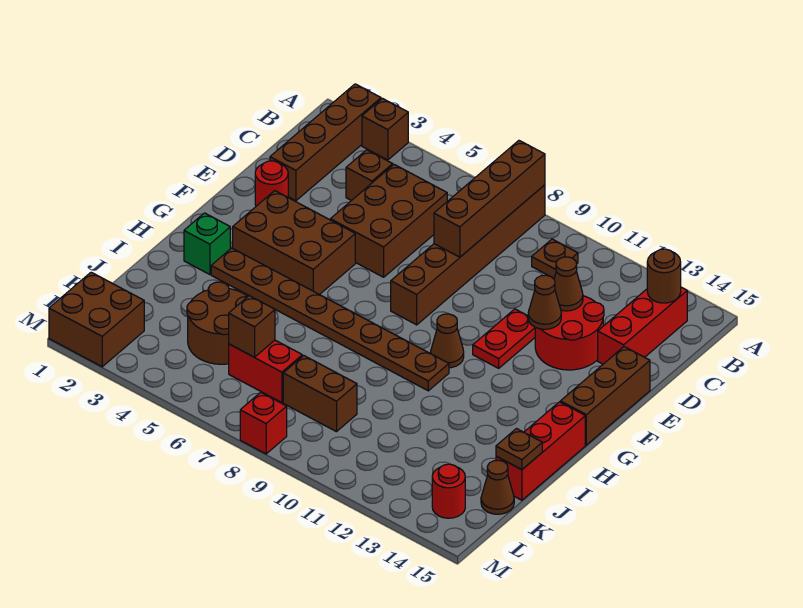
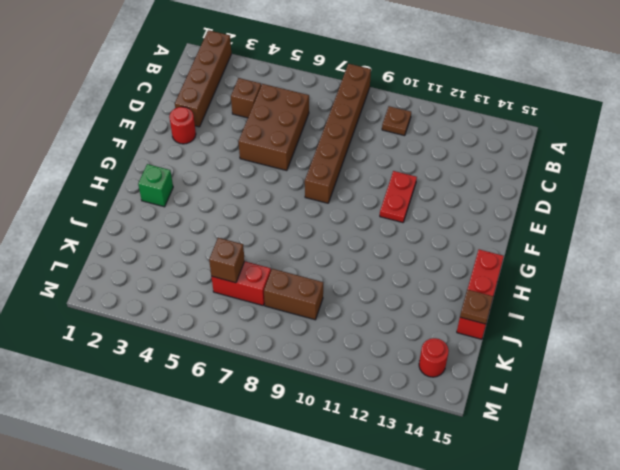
none -> brown 1x1 brick [362,98,408,160]
none -> red 1x3 brick [598,287,687,364]
none -> red 2x2 round brick [535,296,604,370]

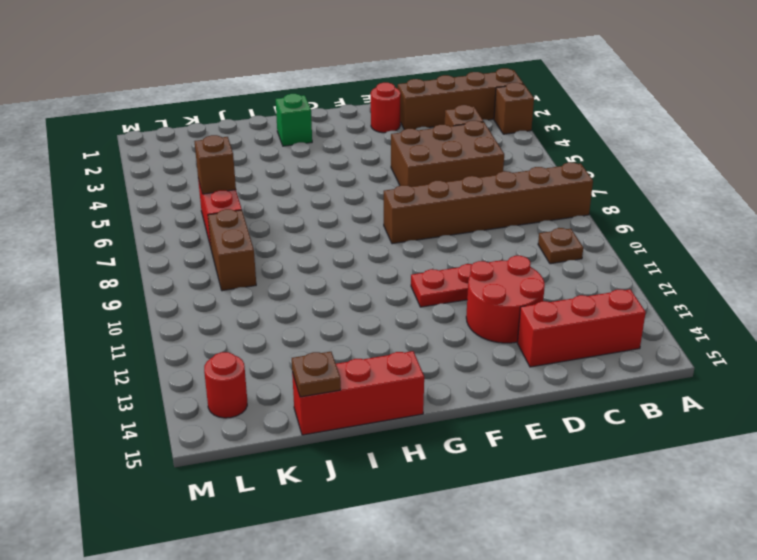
none -> brown 1x3 brick [560,347,650,445]
none -> brown 2x3 brick [233,191,355,295]
none -> brown 1x1 cone [431,314,464,368]

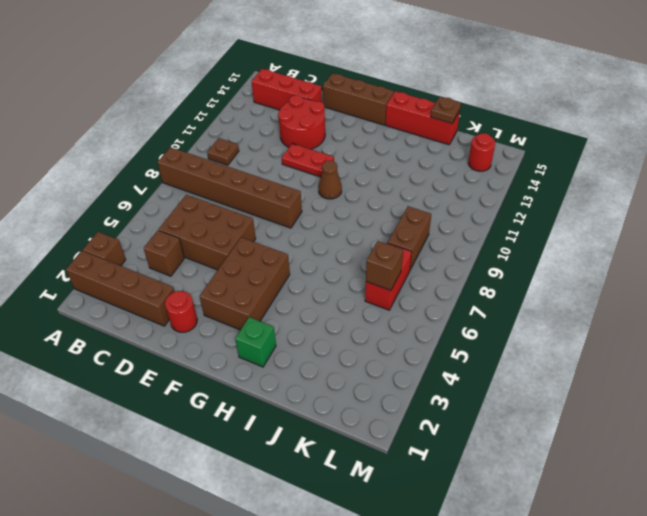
none -> brown 1x8 plate [211,248,449,391]
none -> brown 2x2 round brick [187,282,248,364]
none -> brown 1x1 cone [481,460,514,514]

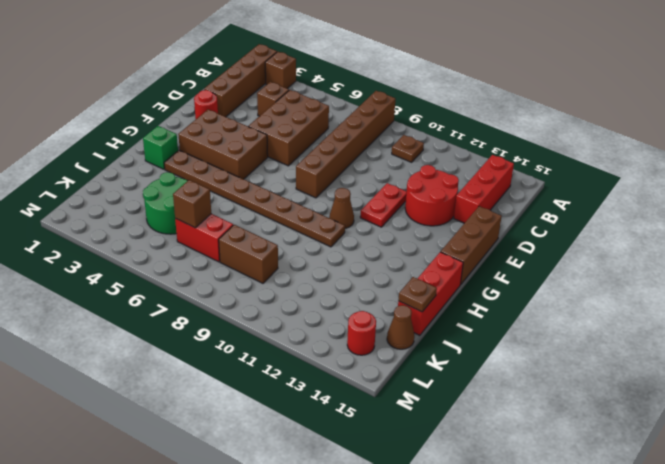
green 2x2 round brick [143,172,187,234] -> brown 2x2 round brick [187,282,248,364]
none -> brown 2x2 brick [49,272,144,367]
none -> red 1x1 brick [240,392,287,454]
none -> brown 1x4 brick [434,141,545,257]

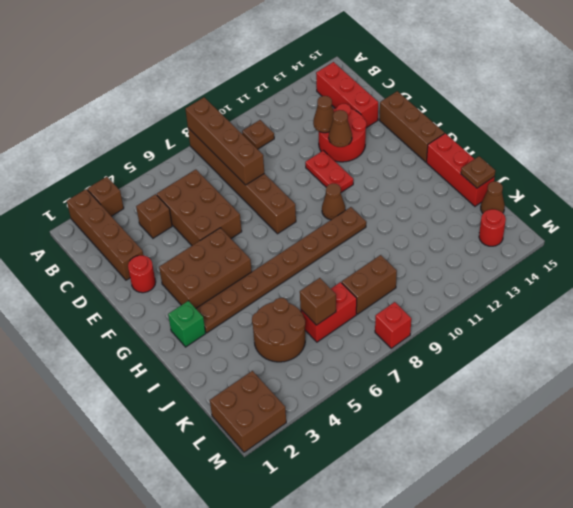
none -> brown 1x1 round brick [647,249,681,303]

